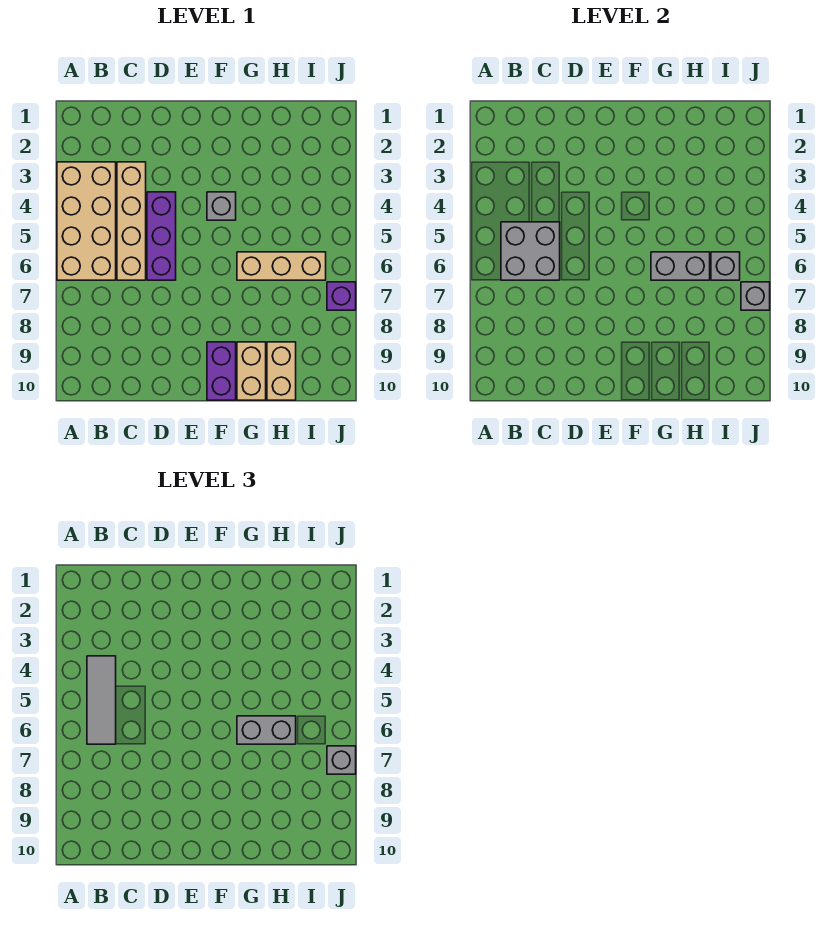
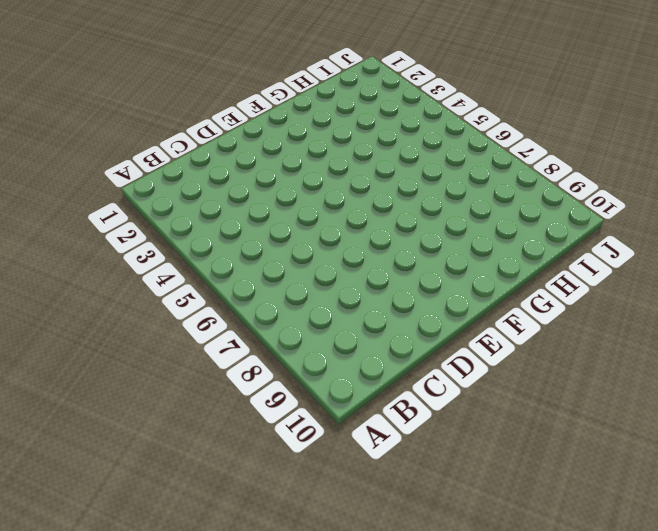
none -> tan 2x4 brick [57,162,116,280]
none -> tan 1x4 brick [117,162,146,280]
none -> purple 1x3 brick [147,192,176,280]

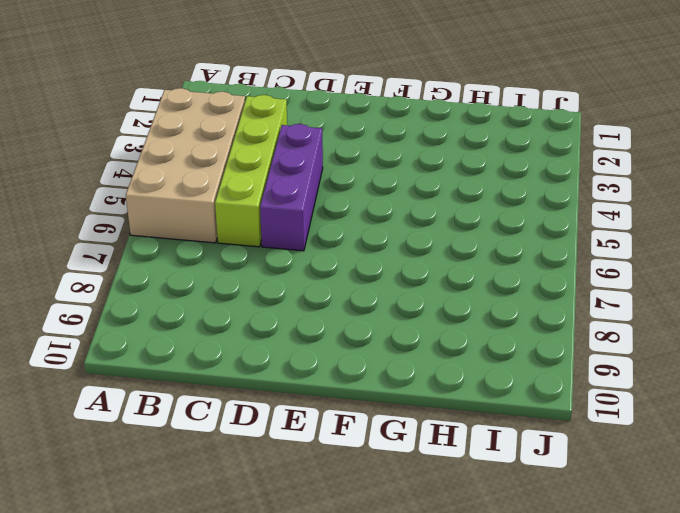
lime 1x4 brick [215,95,287,247] -> tan 1x4 brick [117,162,146,280]
none -> grey 1x1 brick [207,192,236,220]
none -> purple 1x2 brick [207,342,236,400]
none -> tan 1x3 brick [237,252,326,280]

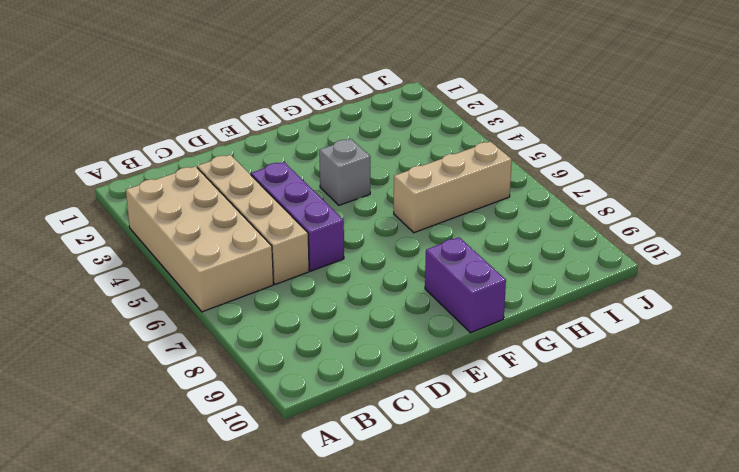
none -> tan 1x2 brick [237,342,266,400]
none -> tan 1x2 brick [267,342,296,400]
none -> purple 1x1 brick [327,282,356,310]

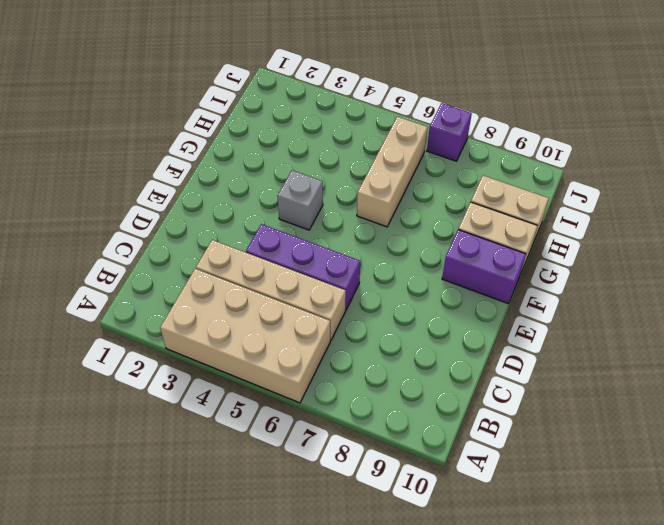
none -> grey 2x2 brick [501,222,560,280]
none -> grey 1x2 brick [651,252,710,280]
none -> grey 1x1 brick [711,252,740,280]

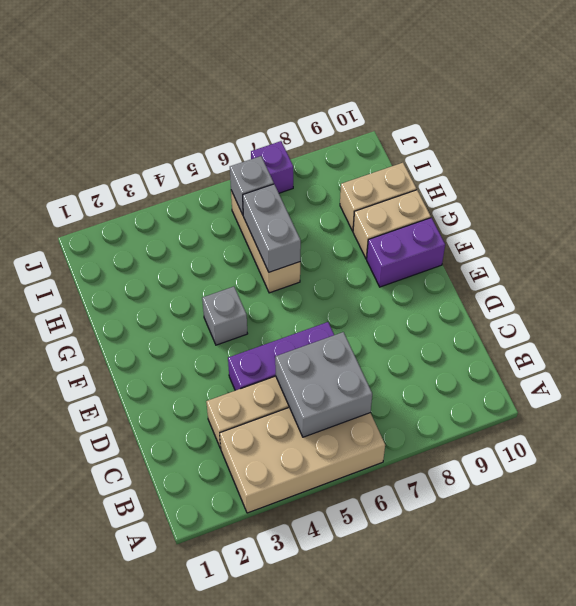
none -> grey 1x1 brick [741,282,770,310]
none -> grey 1x3 tile [87,656,116,744]
none -> grey 1x2 brick [237,716,296,744]

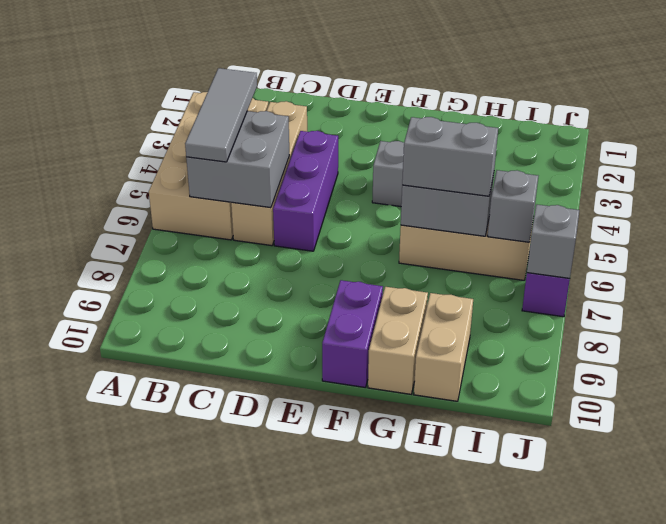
none -> grey 1x1 brick [327,746,356,774]

